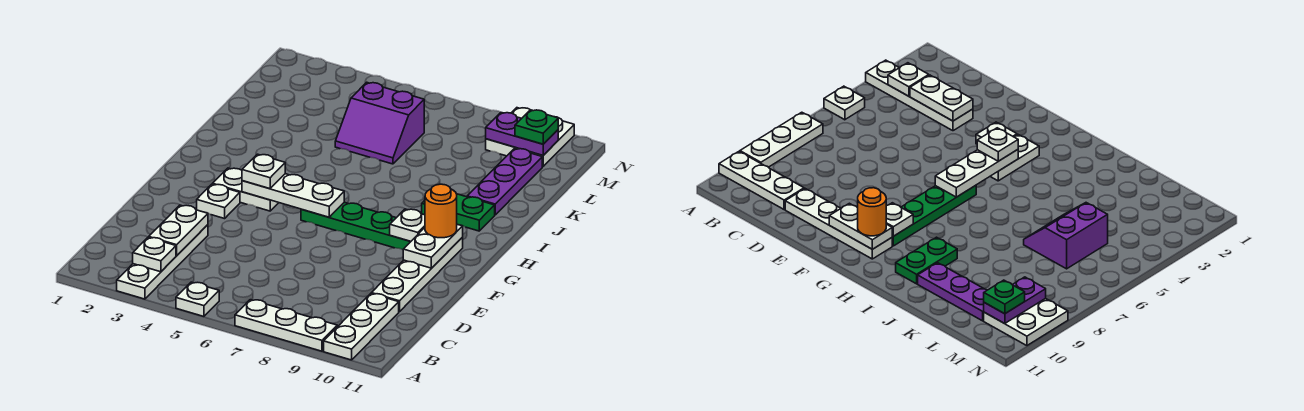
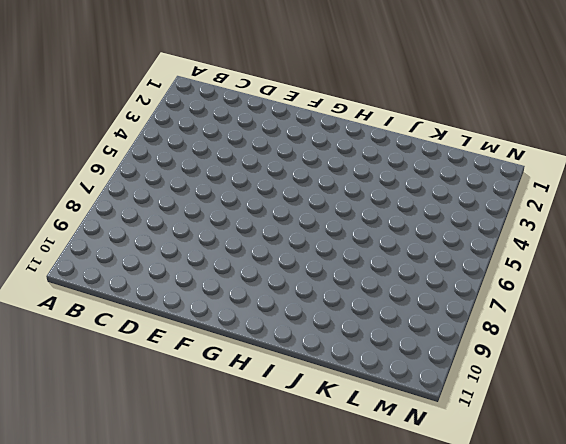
none -> white 1x4 plate [117,225,208,299]
none -> white 1x1 plate [176,282,219,316]
none -> white 1x3 plate [235,300,337,351]

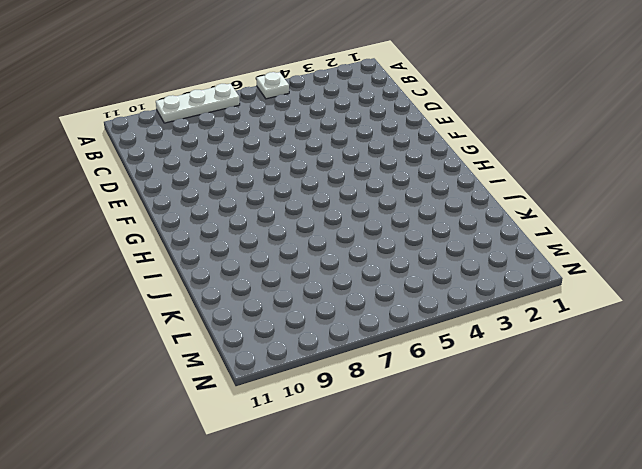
none -> white 1x4 plate [117,225,208,299]
none -> white 1x3 plate [324,294,399,360]
none -> white 1x4 plate [371,238,463,312]

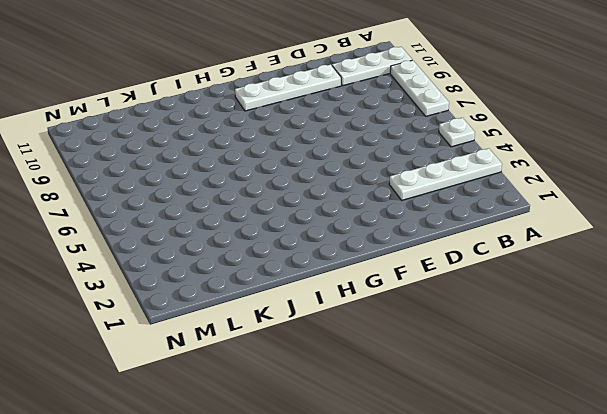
none -> white 1x1 plate [197,184,240,219]
none -> white 1x2 plate [213,168,279,211]
none -> green 1x4 plate [301,202,411,250]

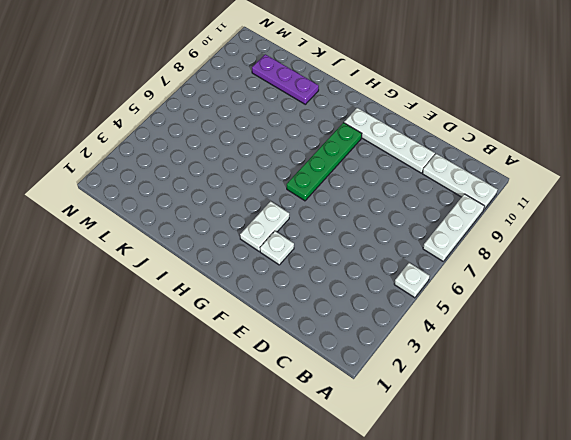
none -> white 1x4 plate [117,225,208,299]
none -> green 1x2 plate [422,194,495,231]
none -> purple 2x2 slope [335,82,424,164]

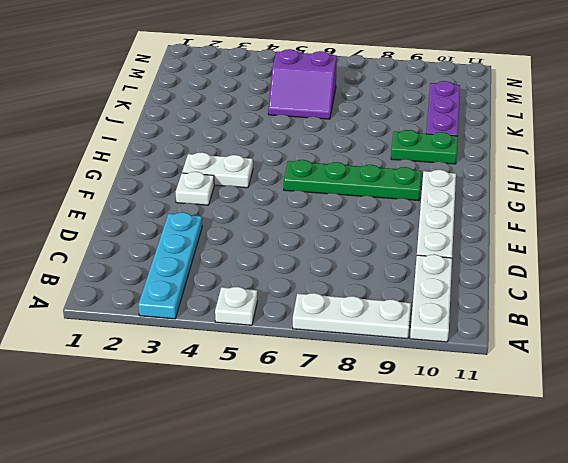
cyan 1x4 plate [138,212,202,319] -> white 1x4 plate [117,225,208,299]
none -> white 2x2 plate [486,108,574,167]
none -> white 1x1 plate [133,237,176,272]
none -> white 1x2 plate [149,205,208,256]

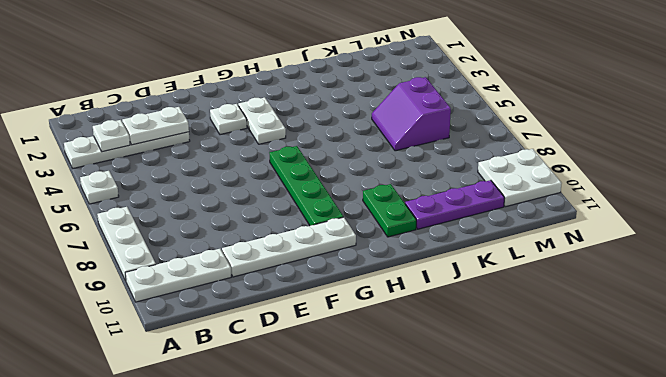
none -> white 1x2 plate [403,224,463,268]
none -> white 1x3 plate [242,174,344,217]
none -> white 1x1 plate [390,209,425,241]

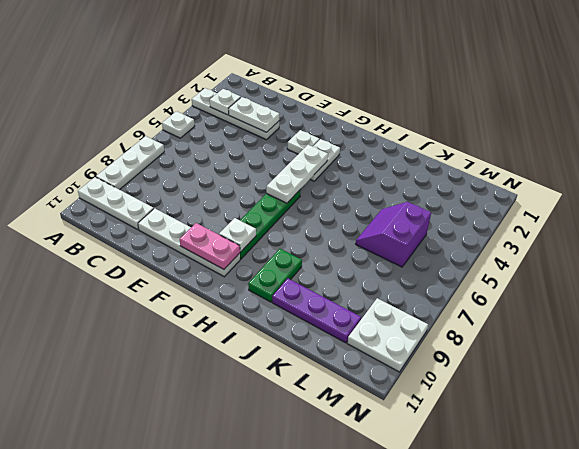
pink 1x2 plate [180,223,240,269] -> white 1x2 plate [403,224,463,268]
none -> purple 1x2 plate [486,113,558,155]
none -> white 1x1 plate [242,154,285,189]
none -> orange 1x1 round brick [425,184,457,238]

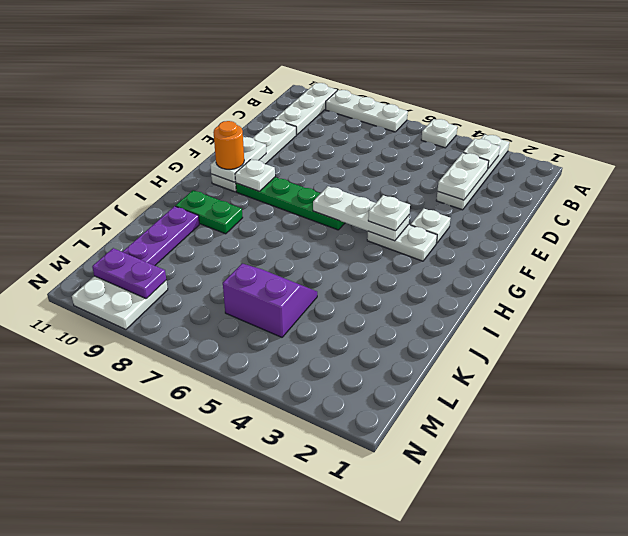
none -> green 1x1 plate [515,110,558,144]

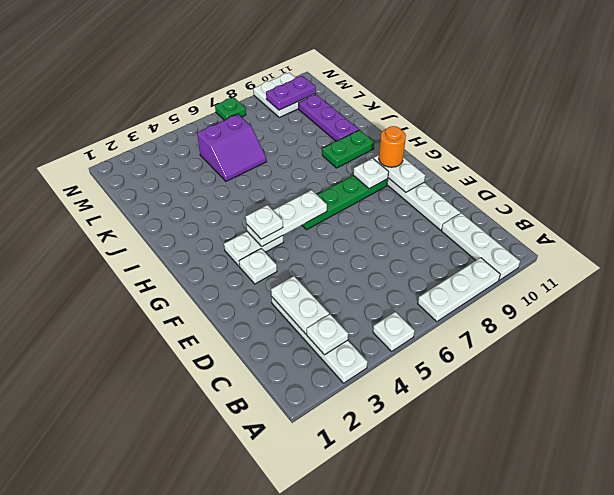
green 1x1 plate [215,97,246,120] -> green 1x1 plate moved to [515,110,558,144]

